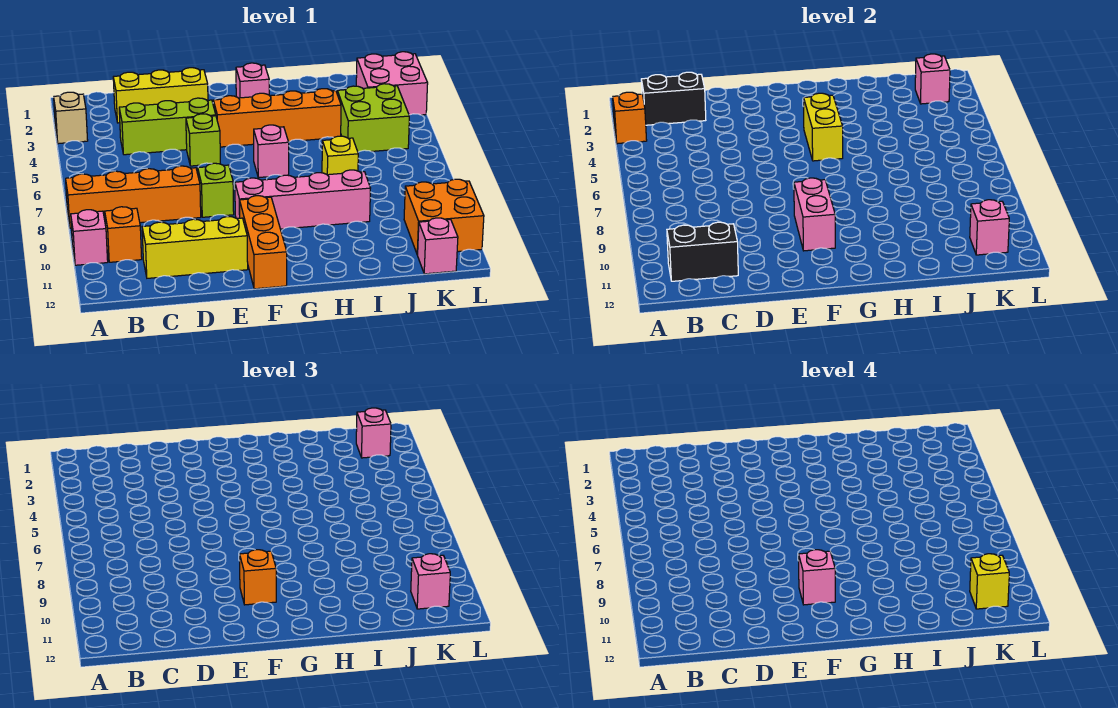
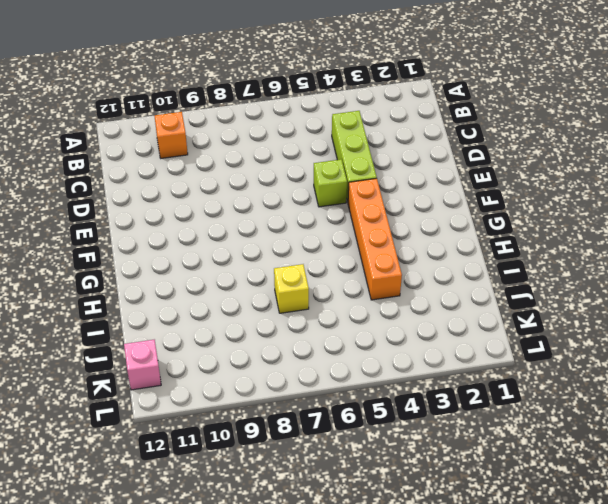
none -> tan 1x1 brick [54,92,88,144]
none -> orange 1x4 brick [66,166,201,228]
none -> pink 1x1 brick [71,210,108,265]
none -> yellow 1x3 brick [113,68,208,123]

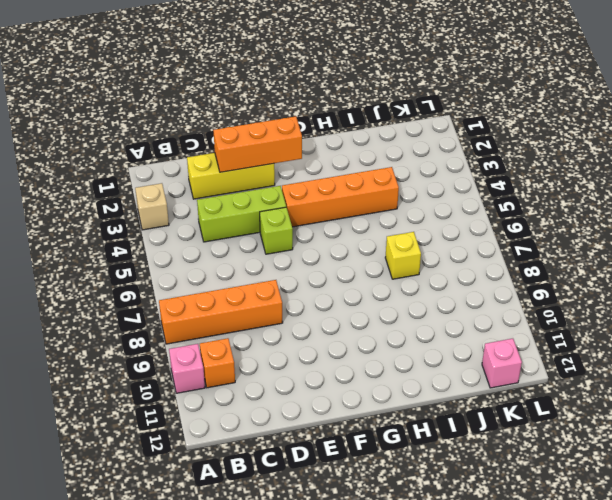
orange 1x3 brick [213,116,302,172] -> orange 1x3 brick turned to [240,196,287,289]
none -> yellow 1x3 brick [142,217,248,278]
none -> lime 1x1 brick [198,163,234,217]
none -> pink 1x4 brick [235,170,370,229]
none -> pink 1x1 brick [236,63,269,98]

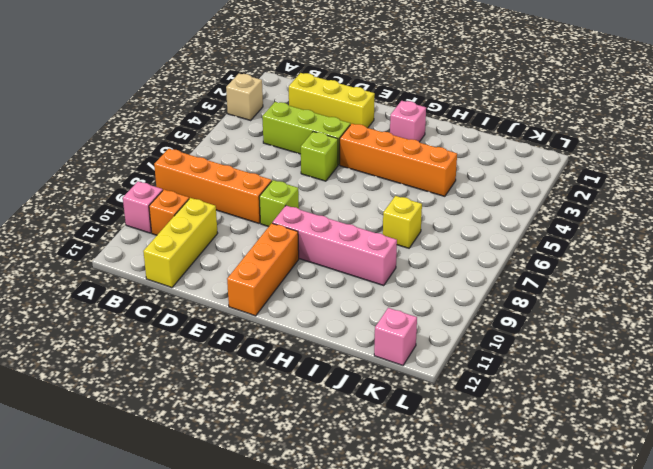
yellow 1x3 brick [143,198,218,288] -> yellow 1x3 brick turned to [142,217,248,278]
none -> pink 1x1 brick [254,125,289,178]
none -> lime 2x2 brick [337,84,409,152]
none -> pink 2x2 brick [356,52,428,115]
none -> orange 2x2 brick [404,179,484,255]

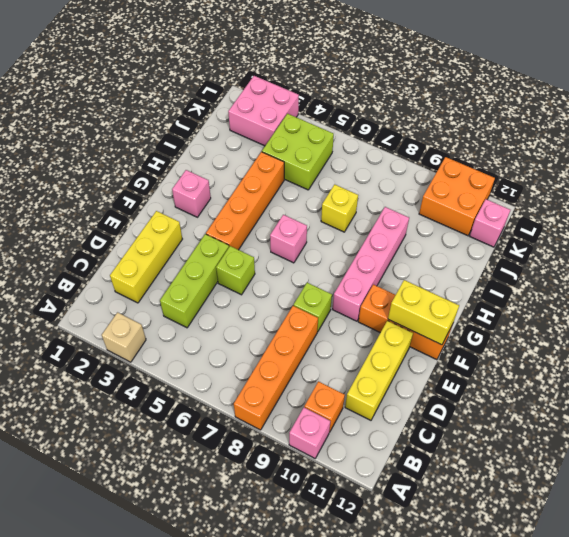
yellow 1x2 brick [388,280,459,345] -> yellow 1x2 brick moved to [804,93,843,161]
none -> orange 1x1 brick [613,92,647,144]
none -> black 1x2 brick [641,72,706,125]
none -> black 1x2 brick [667,222,738,281]
none -> pink 1x2 brick [794,178,835,251]

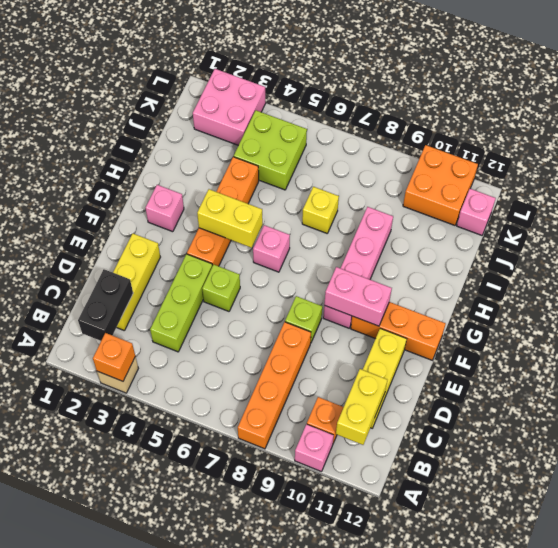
yellow 1x2 brick [336,369,387,445] -> black 1x2 brick [667,222,738,281]
none -> pink 1x1 brick [915,54,950,104]
none -> pink 1x1 brick [970,200,1009,255]
none -> orange 1x1 brick [240,550,276,605]
none -> pink 1x1 brick [356,408,391,458]

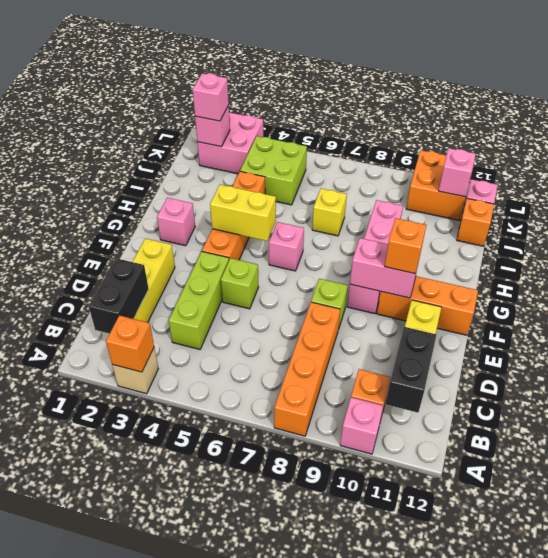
orange 1x1 brick [457,198,494,246] -> none
none -> pink 1x1 brick [411,554,450,609]
none -> pink 1x1 brick [799,550,835,605]
none -> yellow 1x1 brick [970,554,1009,609]

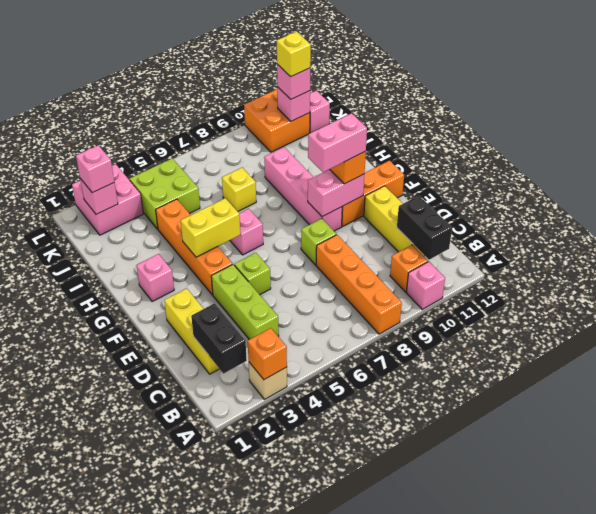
pink 1x2 brick [308,113,367,172] -> pink 1x1 brick [799,550,835,605]

